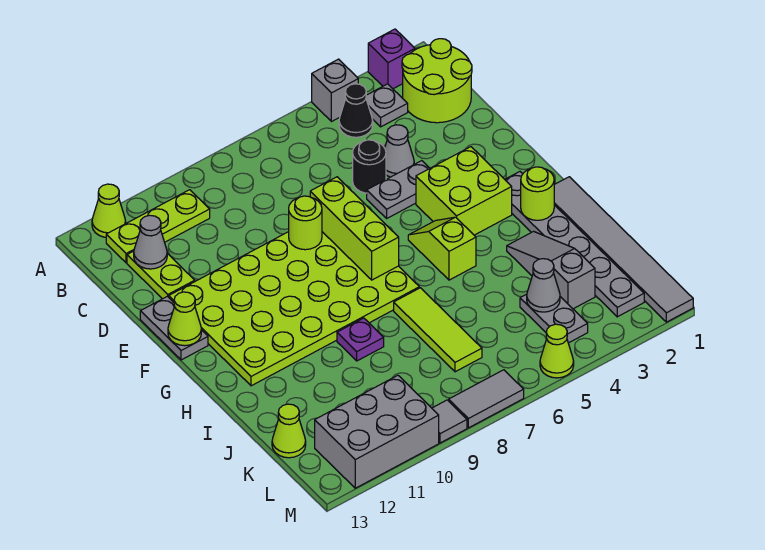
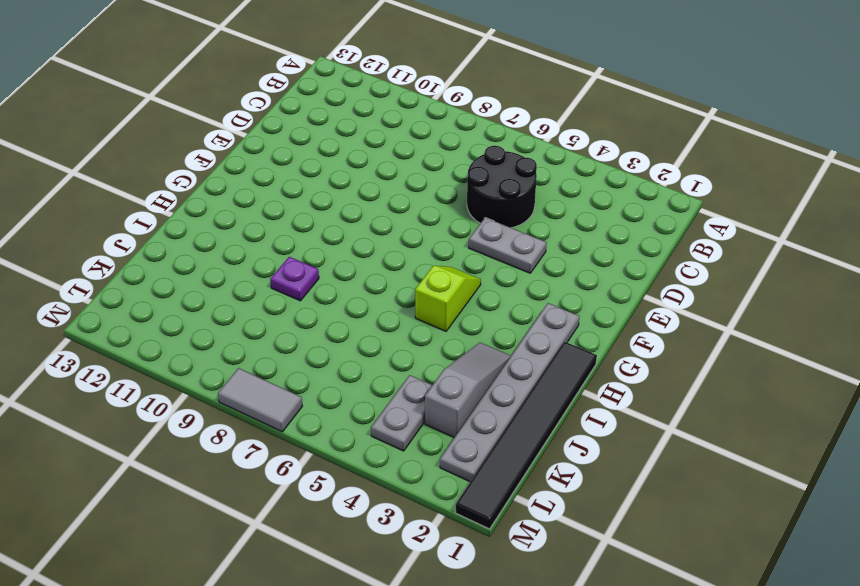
black 2x2 round brick [467,145,537,228] -> black 1x1 round brick [353,140,386,193]
black 1x6 tile [455,342,597,529] -> grey 1x6 tile [554,177,693,322]
none -> purple 1x1 brick [368,29,415,89]
none -> grey 1x1 brick [312,59,358,122]
none -> lime 1x1 cone [92,184,126,237]
none -> lime 2x2 round brick [402,39,472,123]

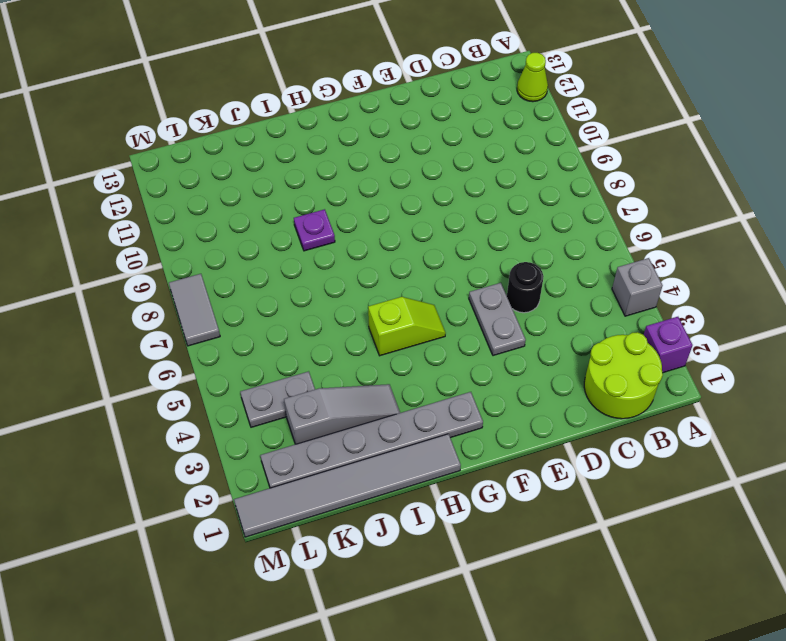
none -> grey 1x1 plate [366,84,408,127]
none -> black 1x1 cone [339,84,373,137]
none -> lime 1x3 plate [106,190,210,263]
none -> lime 1x2 plate [127,251,195,299]

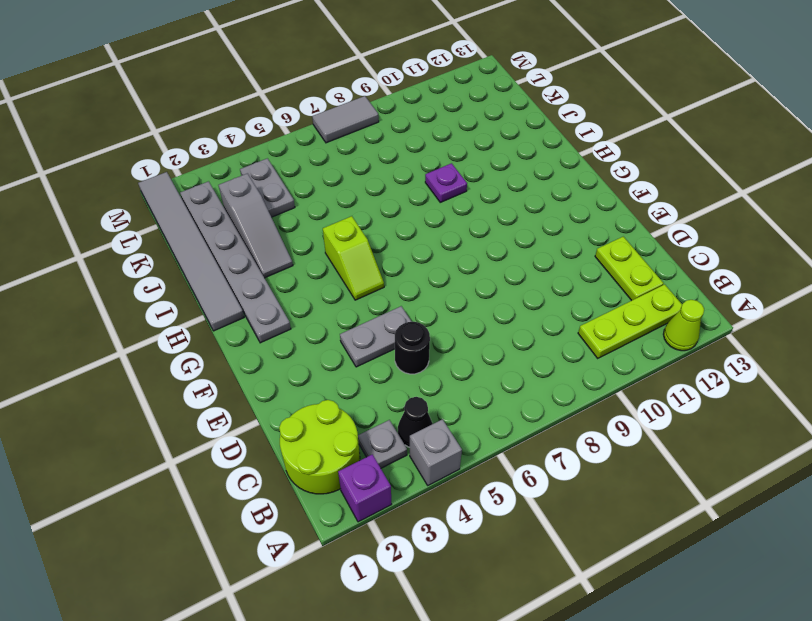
none -> grey 1x1 cone [385,125,414,177]
none -> lime 4x6 plate [169,232,419,386]
none -> grey 1x2 plate [140,296,208,360]
none -> lime 2x2 brick [416,147,512,235]

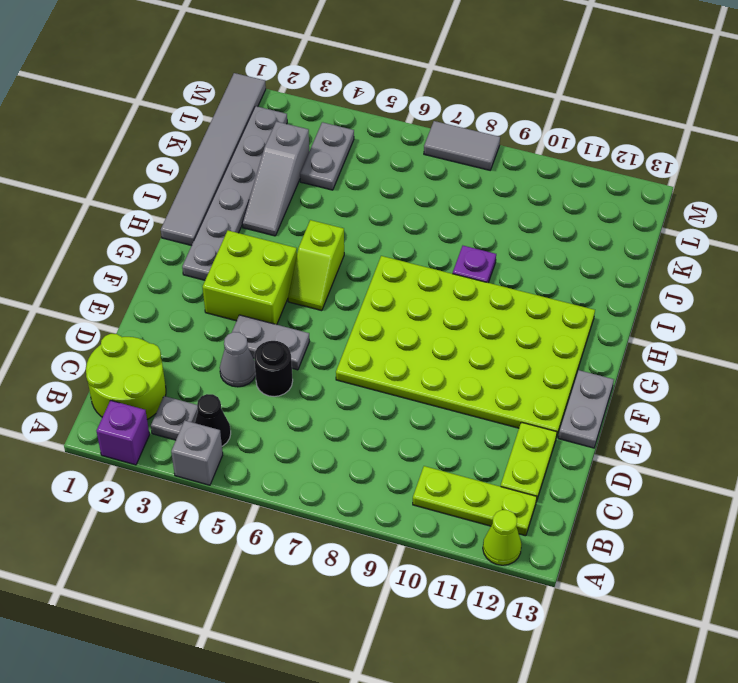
none -> lime 1x3 tile [394,288,482,372]
none -> lime 1x1 cone [272,404,306,458]
none -> grey 2x3 brick [315,375,439,488]
none -> lime 1x1 cone [540,324,574,378]

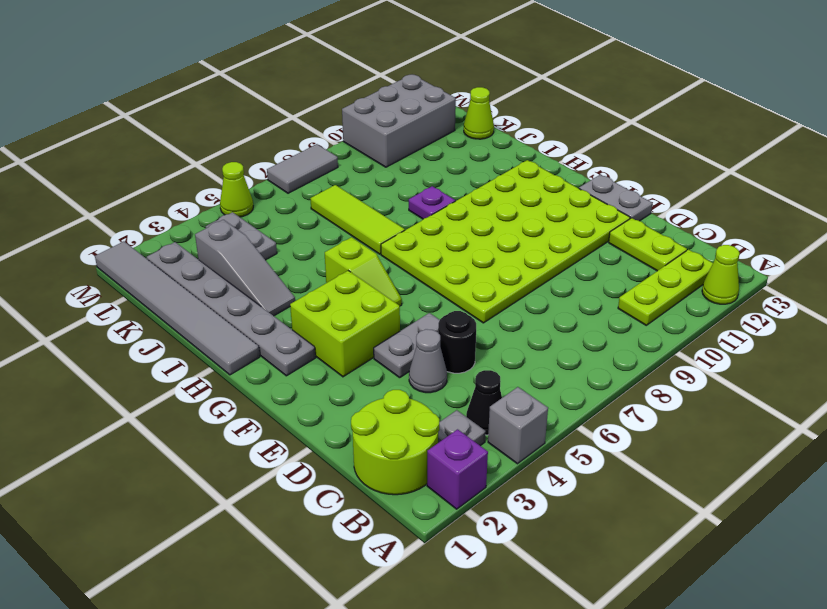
none -> grey 1x1 tile [432,400,467,443]
none -> grey 1x1 cone [134,215,167,269]
none -> lime 1x3 brick [310,177,399,280]
none -> lime 1x1 round brick [289,196,322,250]

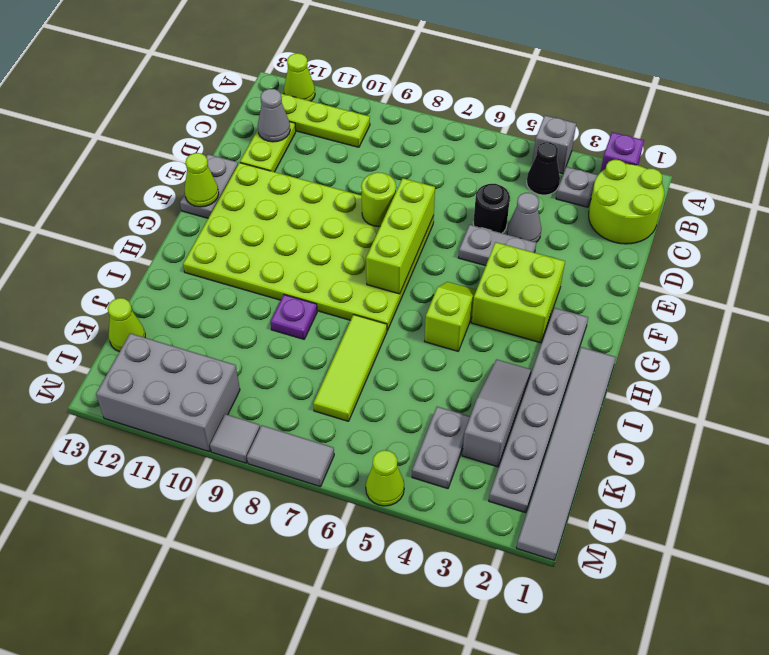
none -> lime 1x1 round brick [521,167,554,220]
none -> grey 1x1 cone [527,259,560,312]

